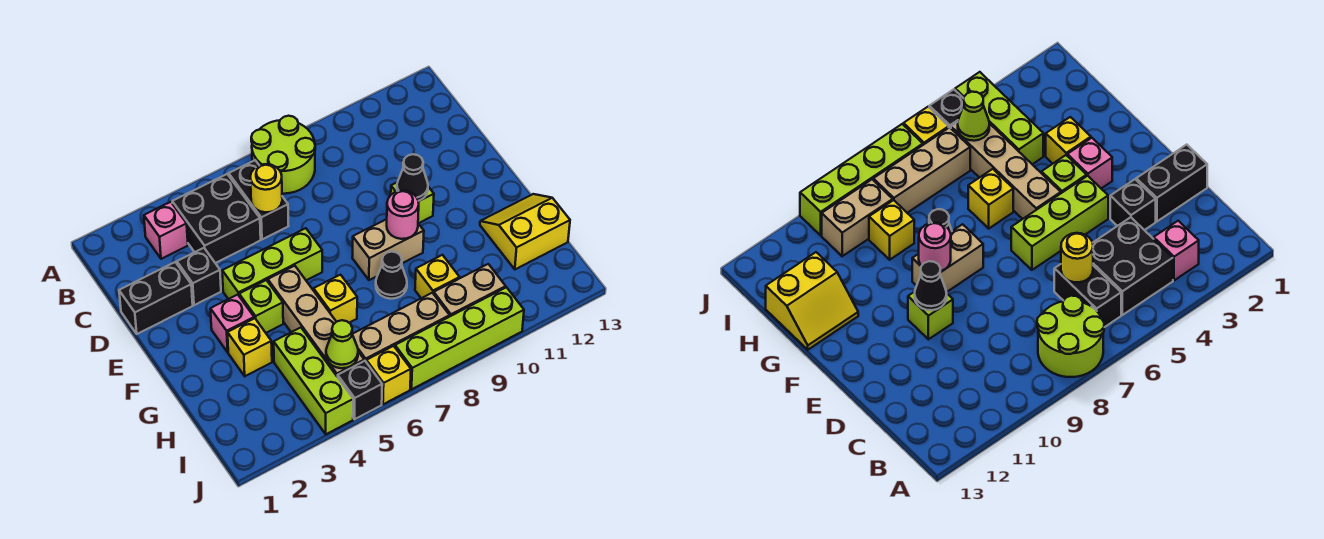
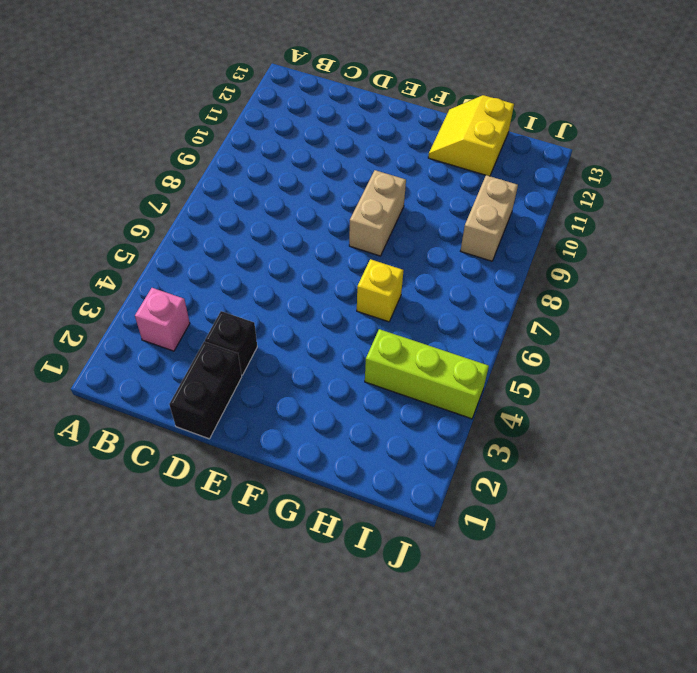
none -> lime 2x2 round brick [251,116,315,194]
none -> black 2x2 brick [172,174,261,263]
none -> black 1x2 brick [229,160,288,239]

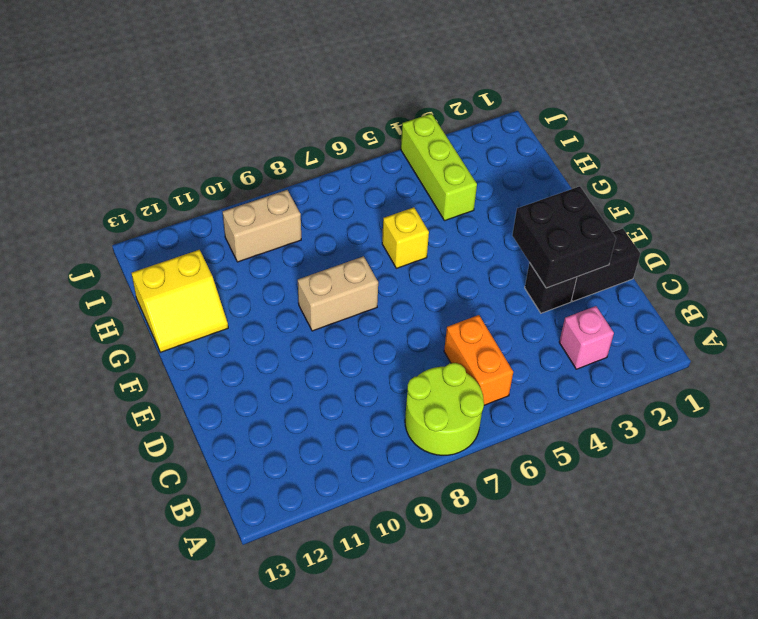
orange 1x2 brick [444,315,513,405] -> black 1x2 brick [229,160,288,239]
black 2x2 brick [512,186,616,288] -> black 2x2 brick moved to [172,174,261,263]
none -> lime 1x3 brick [222,228,322,299]
none -> lime 1x1 brick [391,182,434,223]
none -> pink 1x1 brick [210,295,254,352]

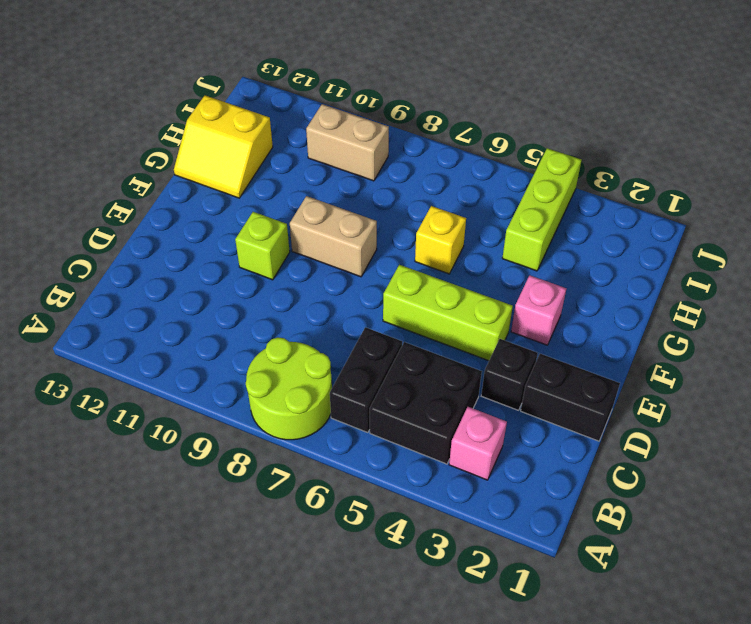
none -> lime 1x1 brick [239,280,283,333]
none -> tan 1x4 brick [268,266,364,377]
none -> yellow 1x1 brick [228,318,272,376]

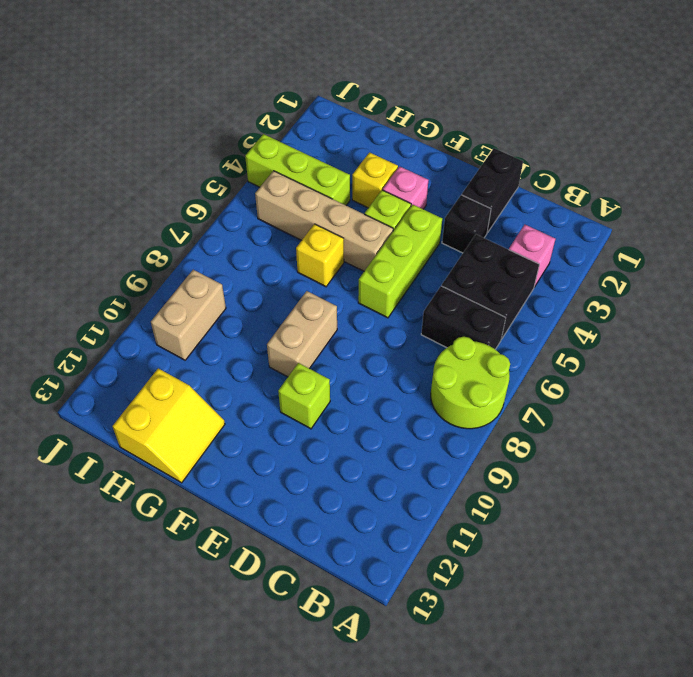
none -> black 1x1 cone [376,252,407,299]
none -> yellow 1x1 brick [415,255,460,298]
none -> tan 1x3 brick [353,293,450,361]

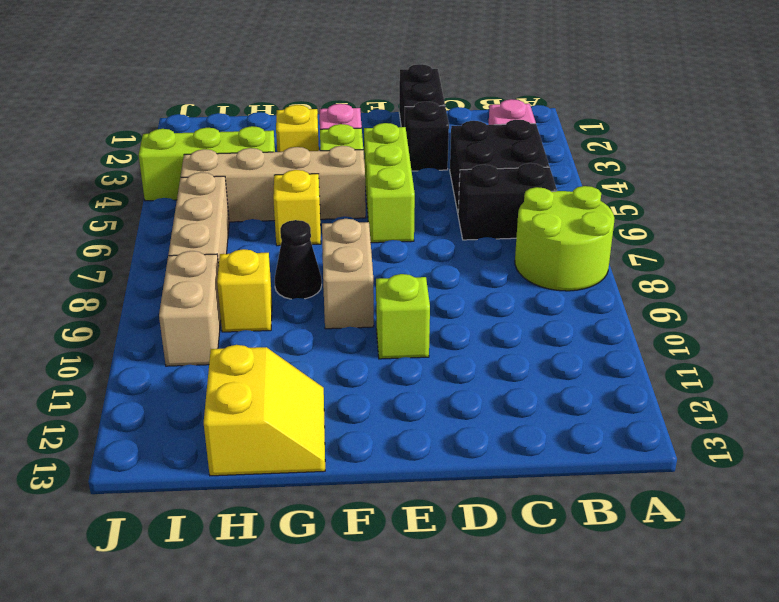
none -> black 1x1 brick [338,361,382,419]
none -> yellow 1x1 brick [366,346,411,404]
none -> lime 1x4 brick [395,287,524,389]

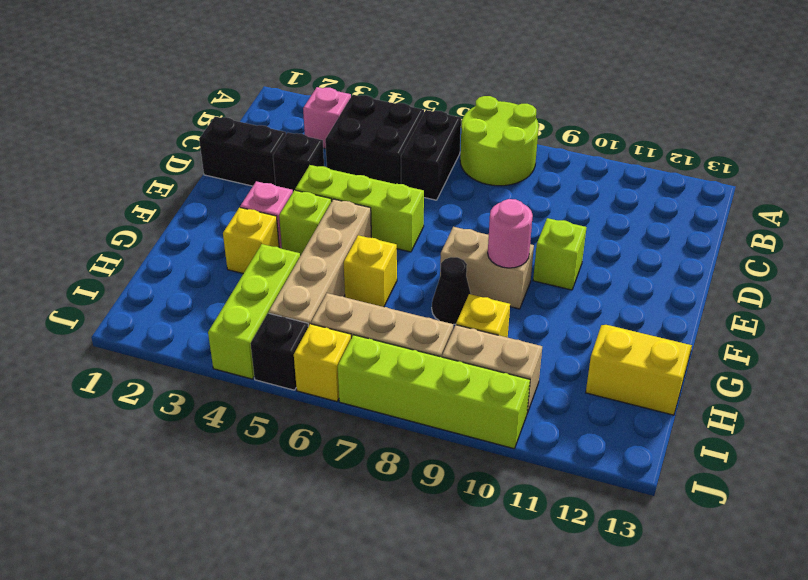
none -> yellow 1x1 round brick [250,164,282,212]
none -> black 1x1 cone [397,154,428,201]
none -> lime 1x1 cone [326,320,358,368]

